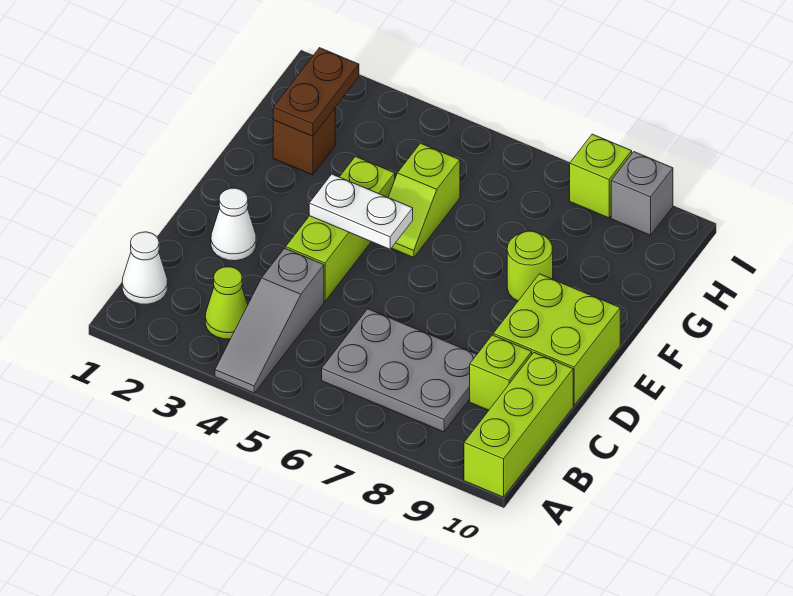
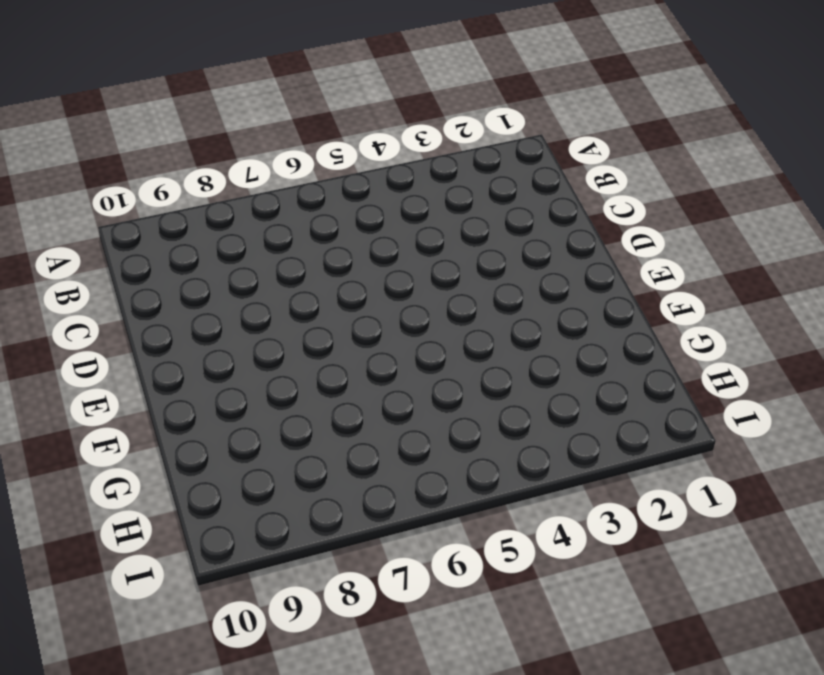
none -> grey 1x3 slope [215,248,324,393]
none -> lime 1x3 brick [464,353,573,497]
none -> white 1x1 cone [122,232,168,304]

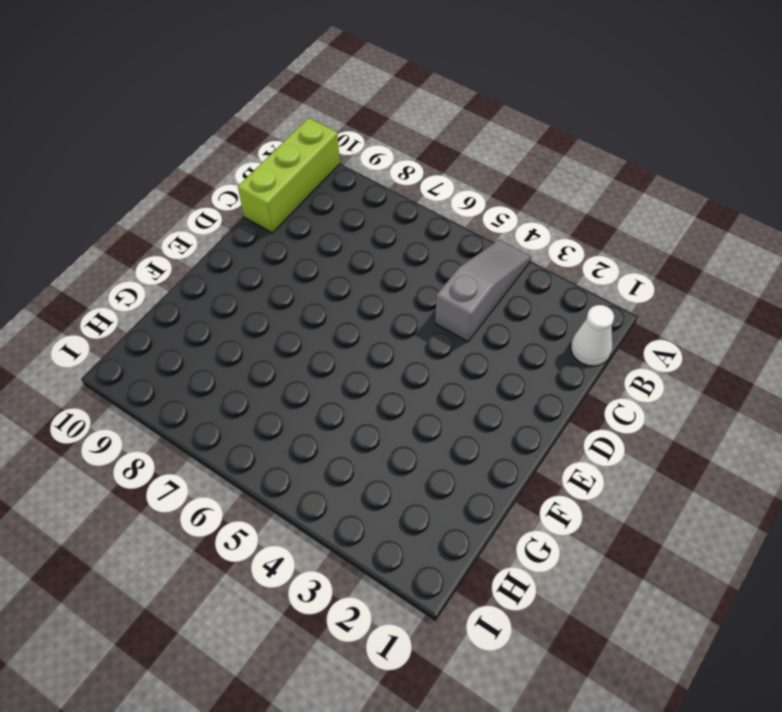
none -> lime 1x1 cone [205,267,248,339]
none -> grey 2x3 plate [322,309,477,432]
none -> lime 1x1 brick [470,335,532,410]

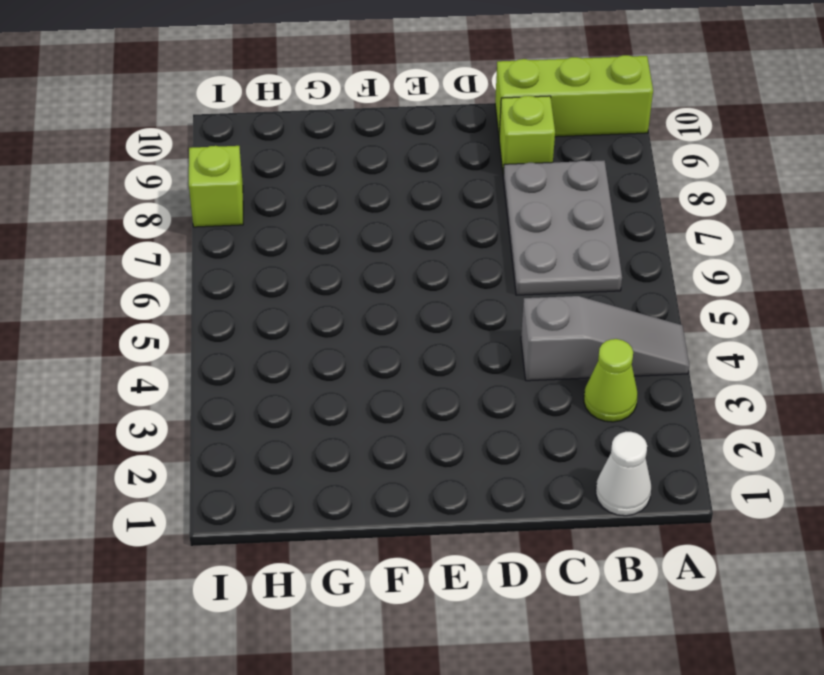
none -> white 1x1 cone [211,188,256,261]
none -> lime 1x3 brick [286,156,395,301]
none -> lime 2x2 brick [493,274,620,405]

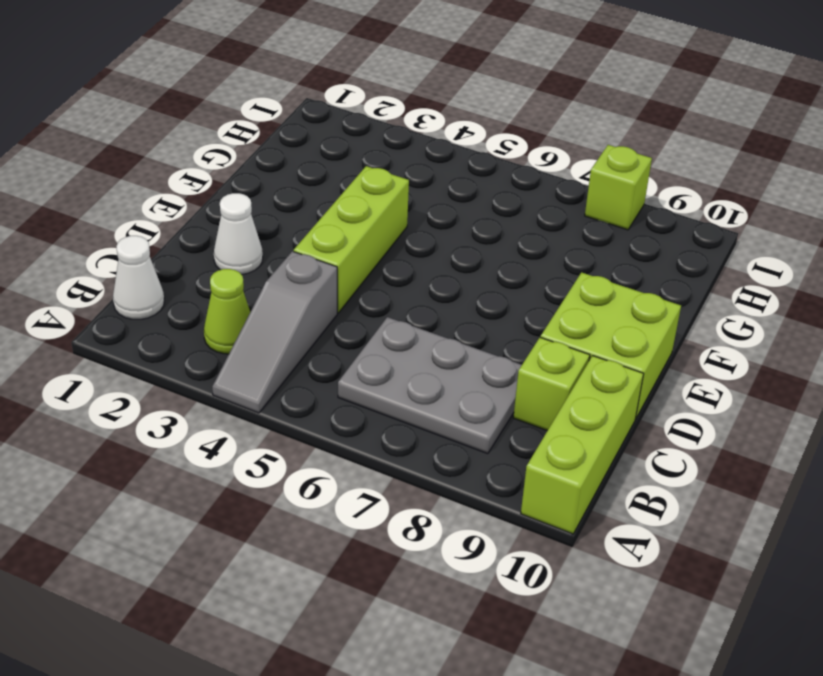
none -> lime 1x2 slope [388,143,460,258]
none -> lime 1x1 round brick [507,231,553,301]
none -> brown 1x1 brick [273,108,335,175]

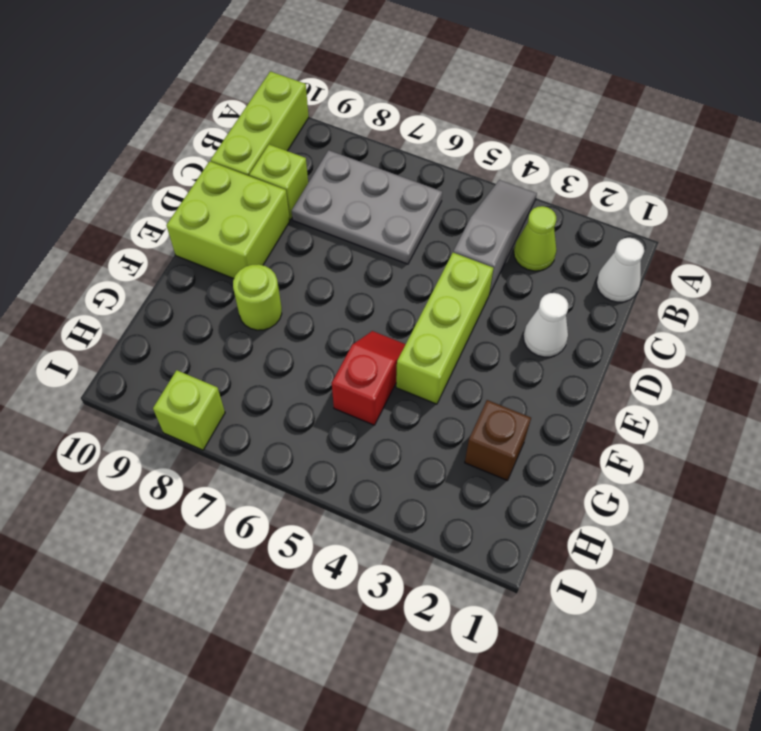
red 1x2 slope [332,331,406,425] -> lime 1x2 slope [388,143,460,258]
none -> grey 1x1 brick [611,152,673,235]
none -> white 1x2 plate [309,174,413,249]
none -> brown 1x2 plate [273,48,359,136]

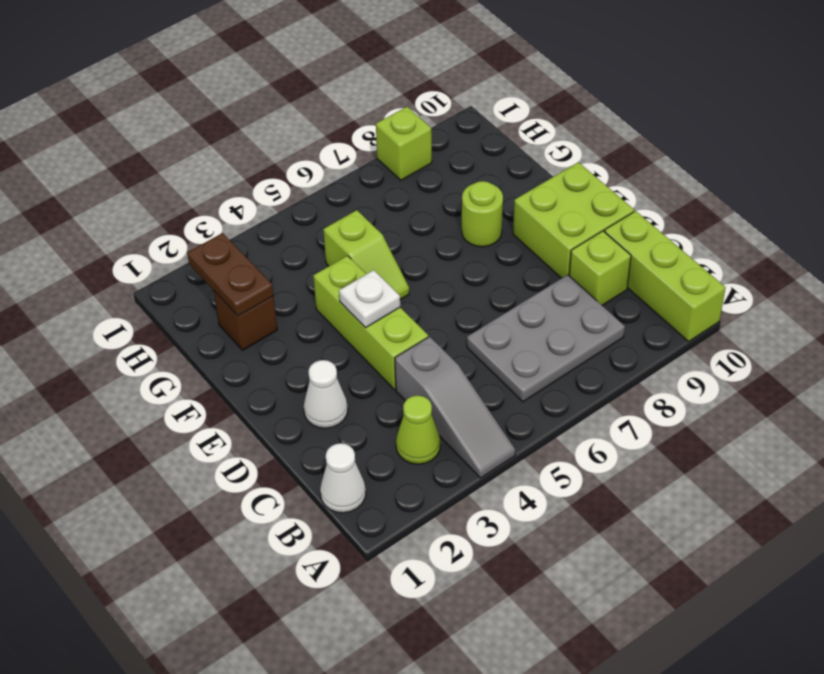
white 1x1 plate [339,270,400,328] -> white 1x2 plate [309,174,413,249]
none -> grey 1x1 brick [611,152,673,235]

